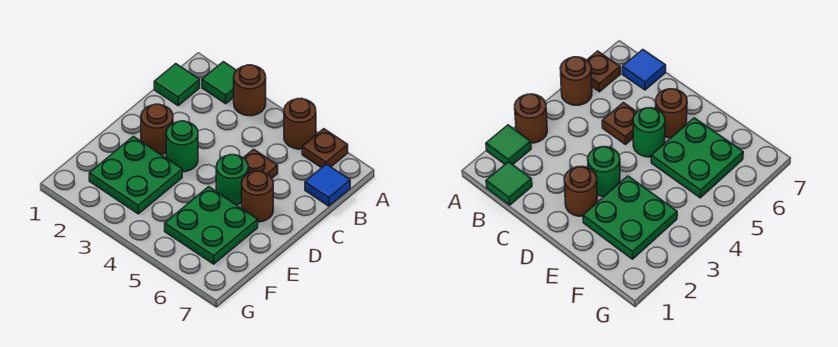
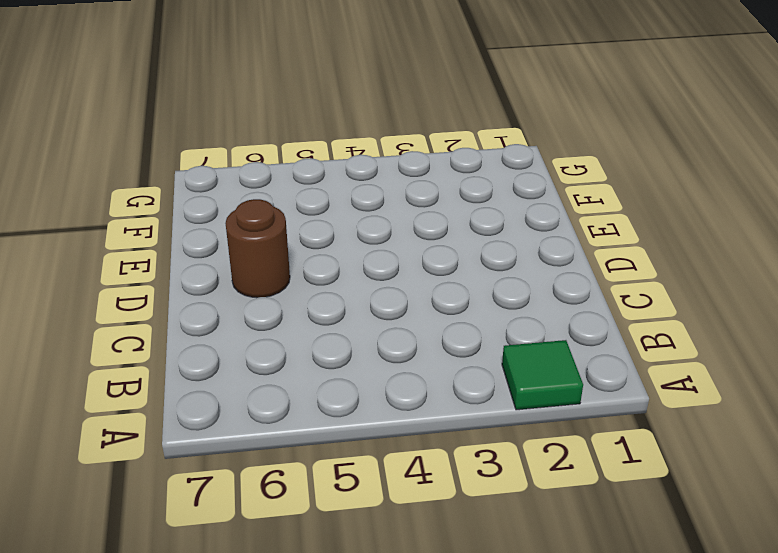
none -> brown 1x1 round brick [234,65,266,116]
none -> brown 1x1 round brick [284,98,316,149]
none -> brown 1x1 plate [302,129,348,168]

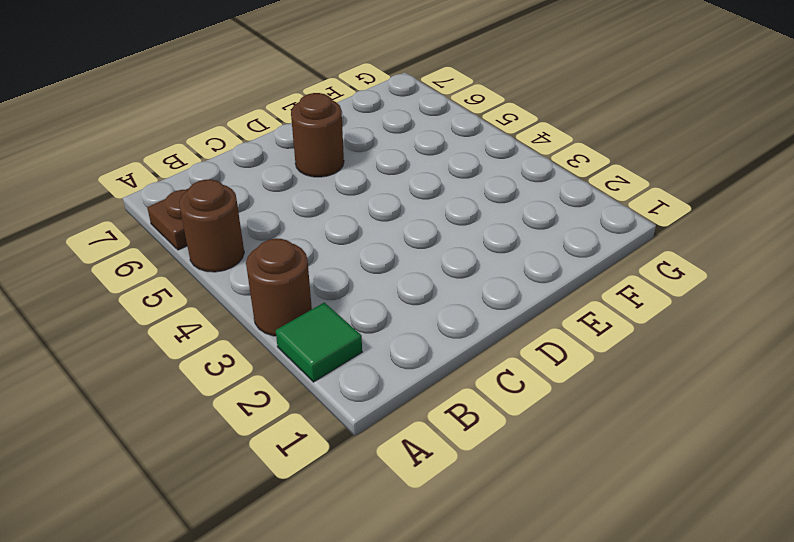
none -> green 1x1 tile [154,64,200,106]
none -> blue 1x1 tile [305,164,350,206]
none -> brown 1x1 plate [244,149,278,178]

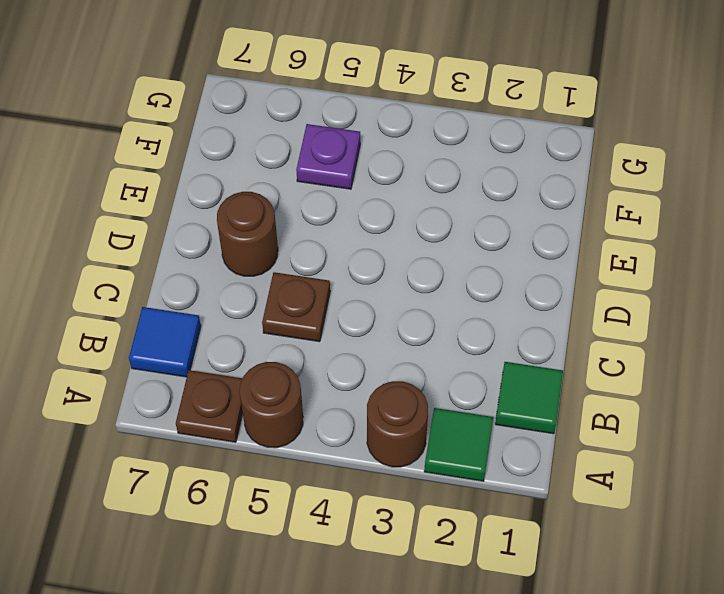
purple 1x1 plate [296,124,360,189] -> green 2x2 plate [165,187,258,264]
none -> brown 1x1 round brick [141,104,173,155]
none -> green 1x1 round brick [166,121,198,172]
none -> green 1x1 round brick [216,155,248,205]

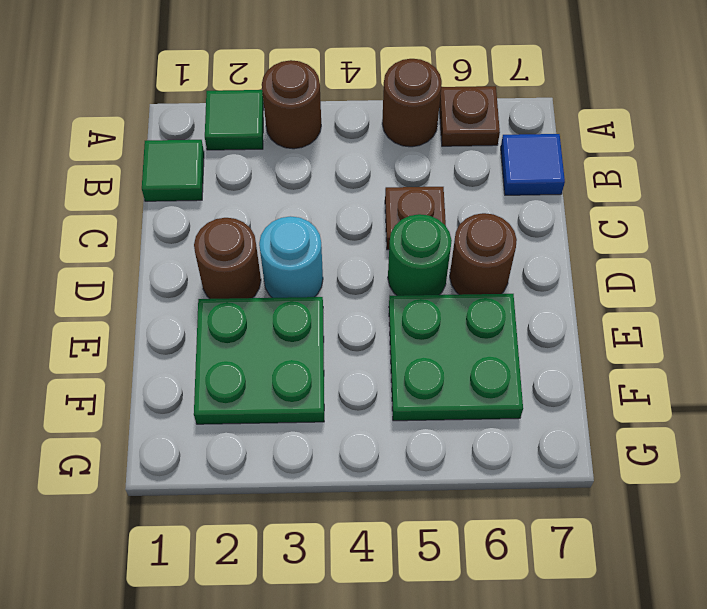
cyan 1x1 round brick [259,216,323,298] -> green 1x1 round brick [166,121,198,172]

